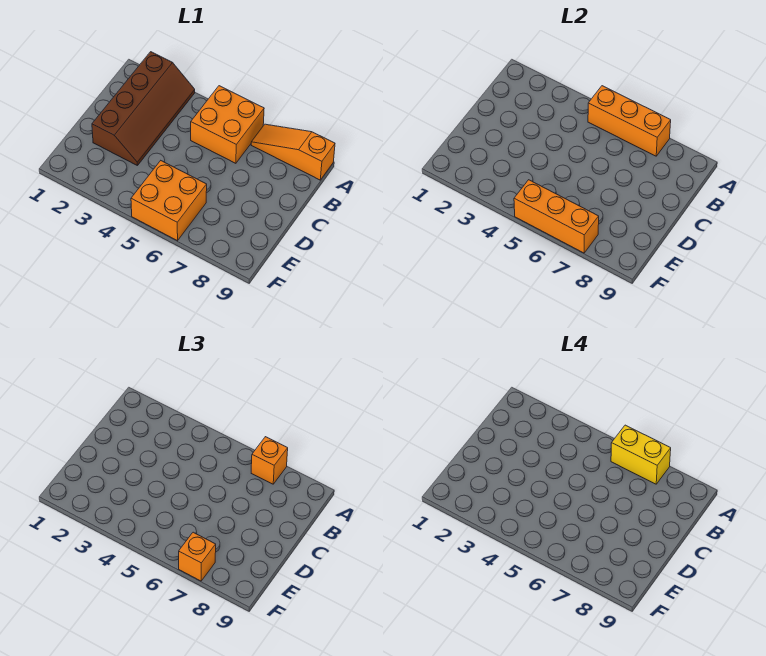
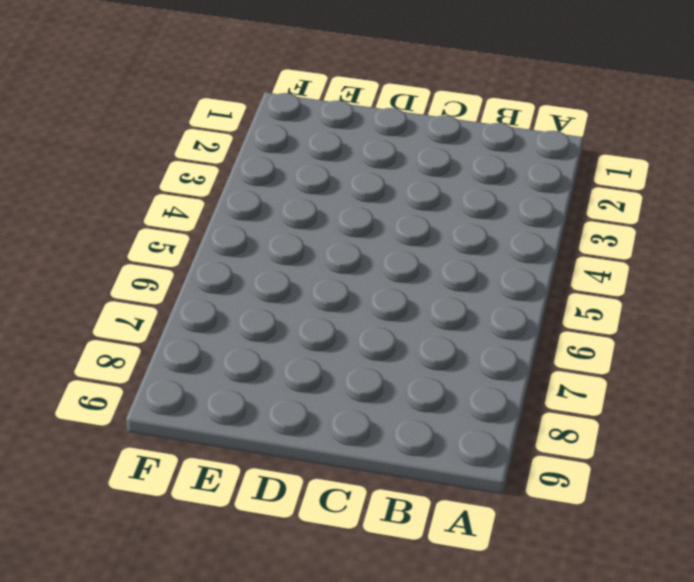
none -> brown 2x4 slope [92,52,195,166]
none -> orange 2x2 brick [191,86,264,163]

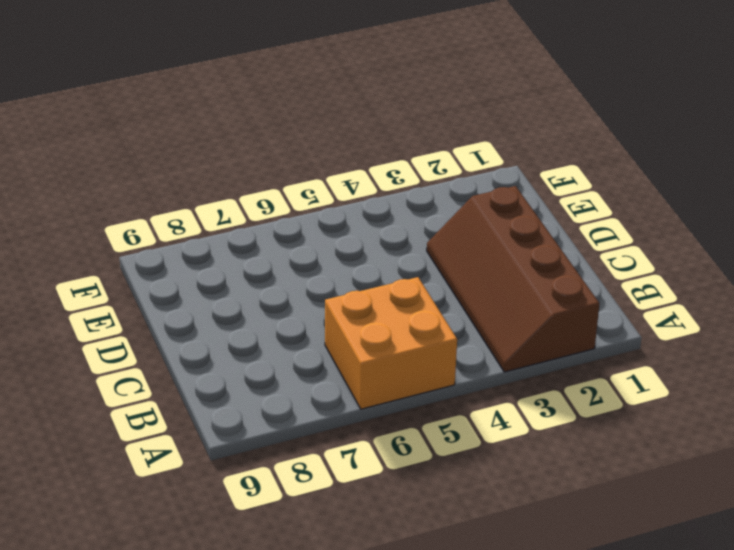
none -> orange 1x3 slope [251,124,335,180]
none -> orange 2x2 brick [131,161,207,241]

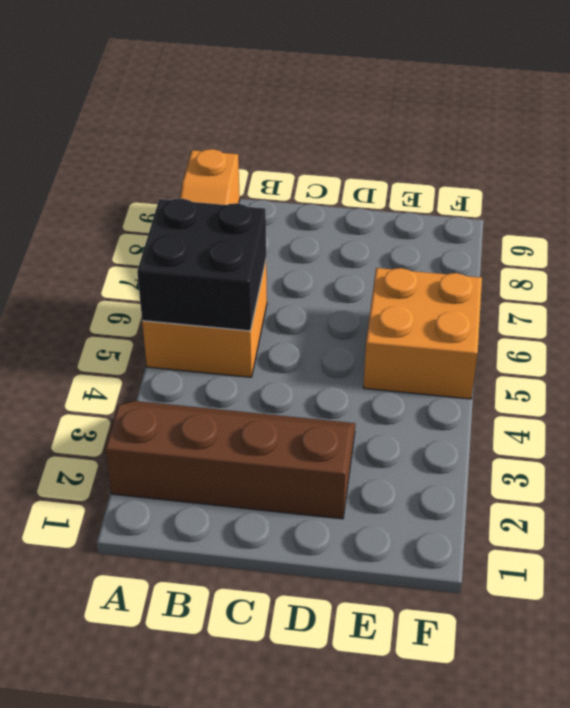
black 2x2 brick [137,199,266,331] -> orange 1x3 brick [588,86,671,156]
none -> orange 1x3 brick [514,180,599,253]
none -> orange 1x1 brick [251,437,288,484]

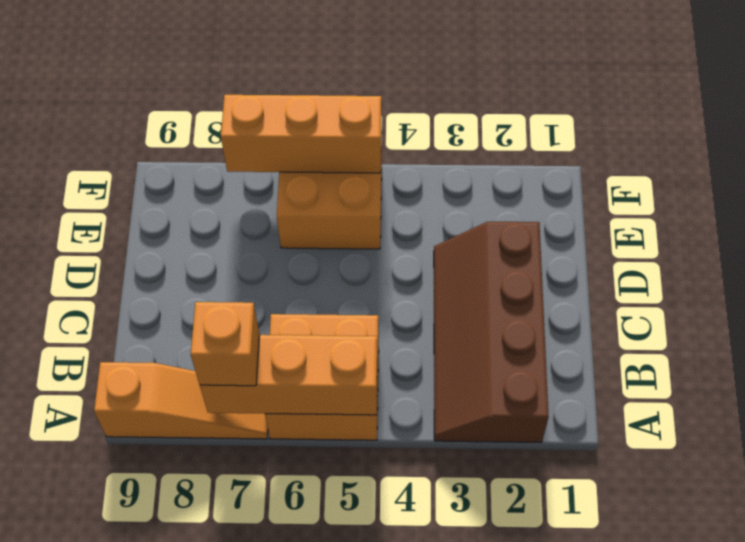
none -> orange 1x1 brick [179,532,216,581]
none -> yellow 1x2 brick [611,425,671,484]

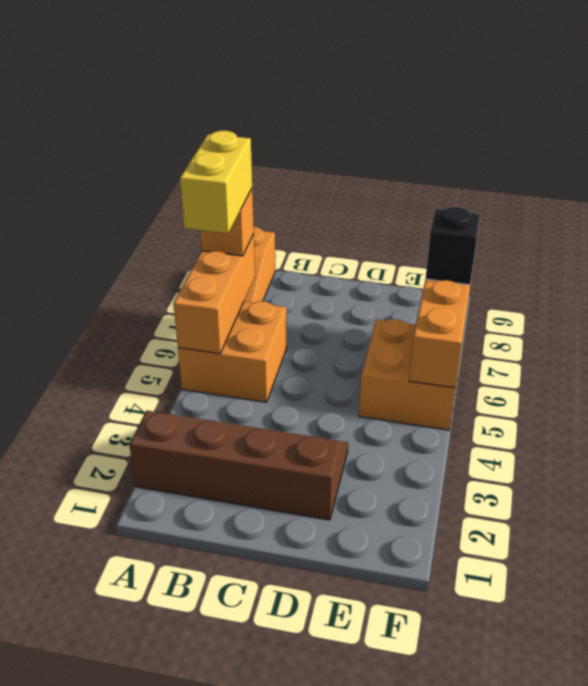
black 1x1 brick [426,207,480,285] -> orange 1x1 brick [179,532,216,581]

